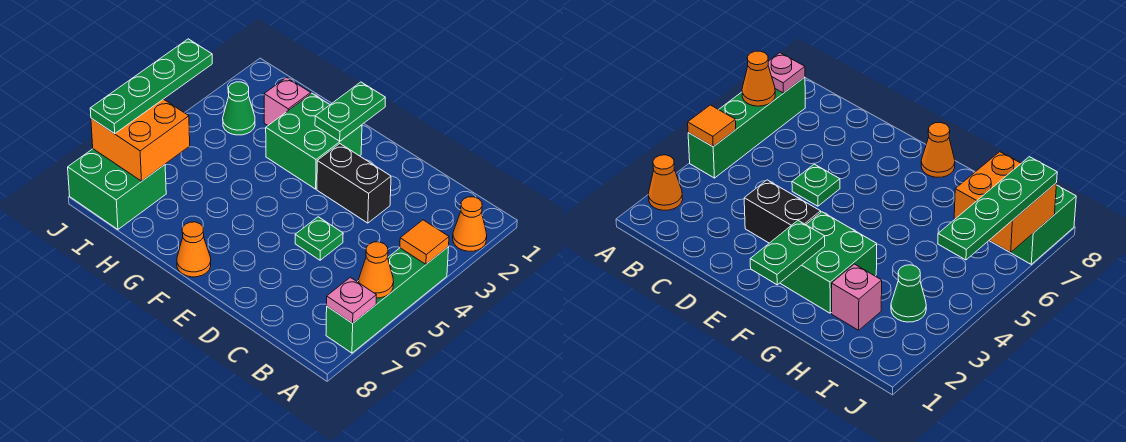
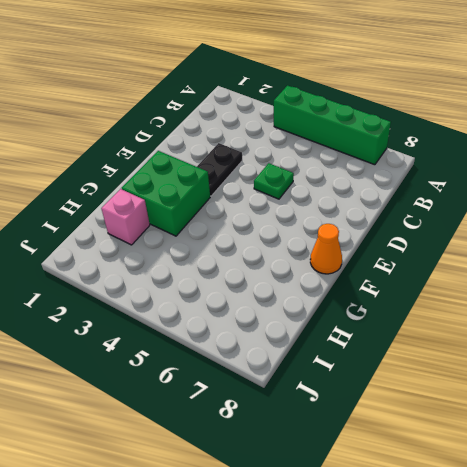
black 1x2 plate [197,143,242,196] -> black 1x2 brick [317,144,391,223]
none -> orange 1x1 cone [453,197,487,251]
none -> green 1x1 cone [223,82,255,135]
none -> green 2x2 brick [68,149,166,229]

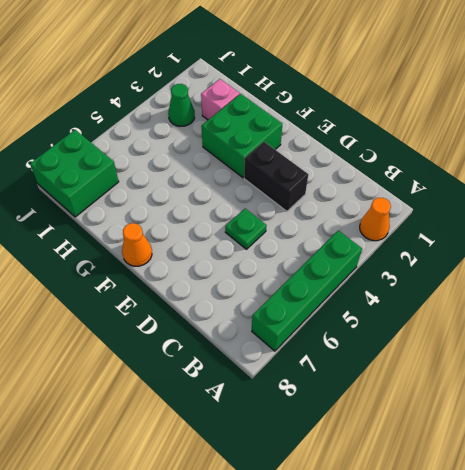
none -> orange 1x1 tile [400,220,449,264]
none -> orange 1x1 cone [359,242,394,298]
none -> pink 1x1 plate [327,277,376,323]

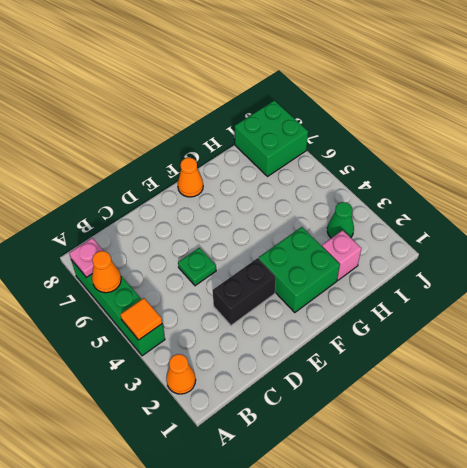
none -> green 1x2 plate [315,82,385,141]
none -> orange 2x2 brick [91,99,190,181]
none -> green 1x4 plate [90,39,212,134]

